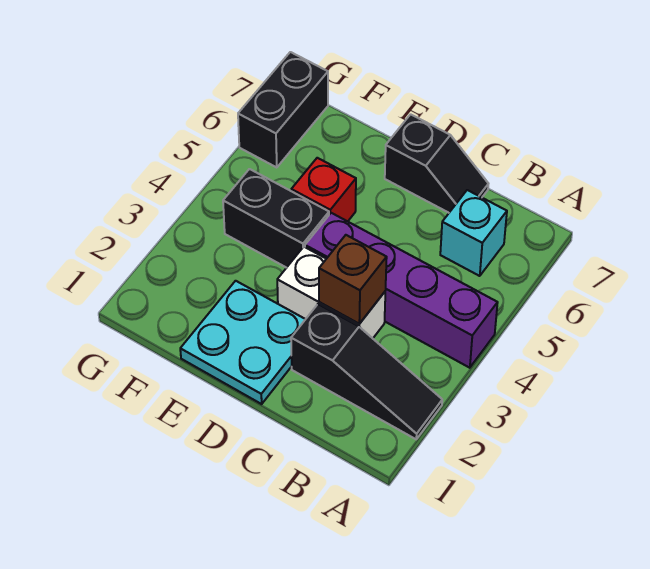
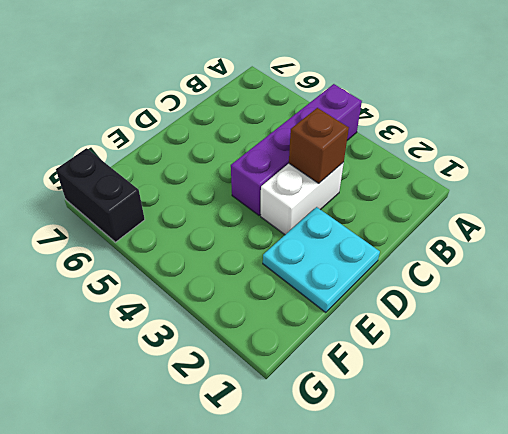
none -> black 1x3 slope [291,304,442,439]
none -> cyan 1x1 brick [440,190,507,276]

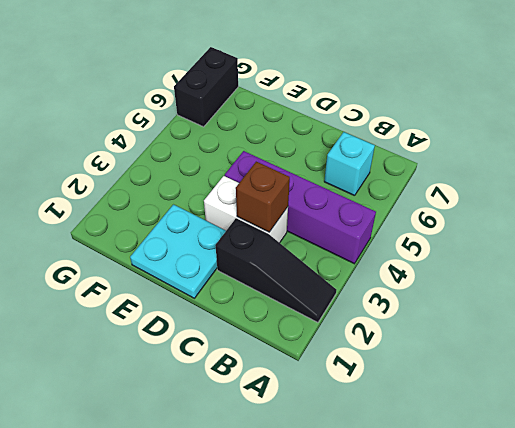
none -> black 1x2 slope [385,114,489,213]
none -> black 1x2 brick [223,169,329,268]

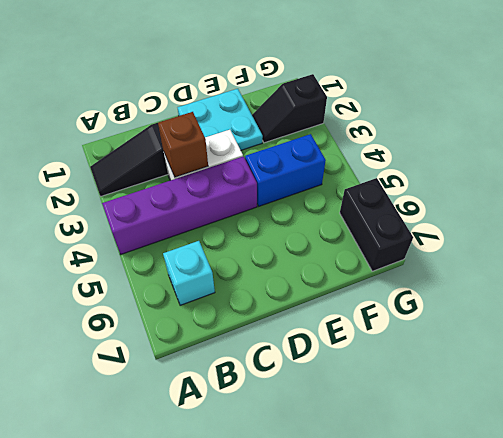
blue 1x2 brick [245,134,326,206] -> black 1x2 brick [223,169,329,268]
black 1x2 slope [252,74,327,143] -> black 1x2 slope moved to [385,114,489,213]
none -> red 1x1 brick [291,158,356,221]

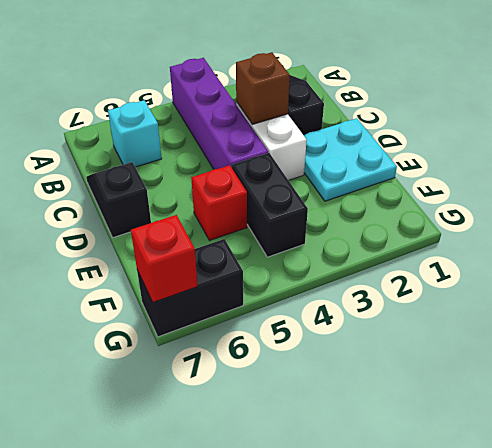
red 1x1 brick [131,215,198,302] -> none

